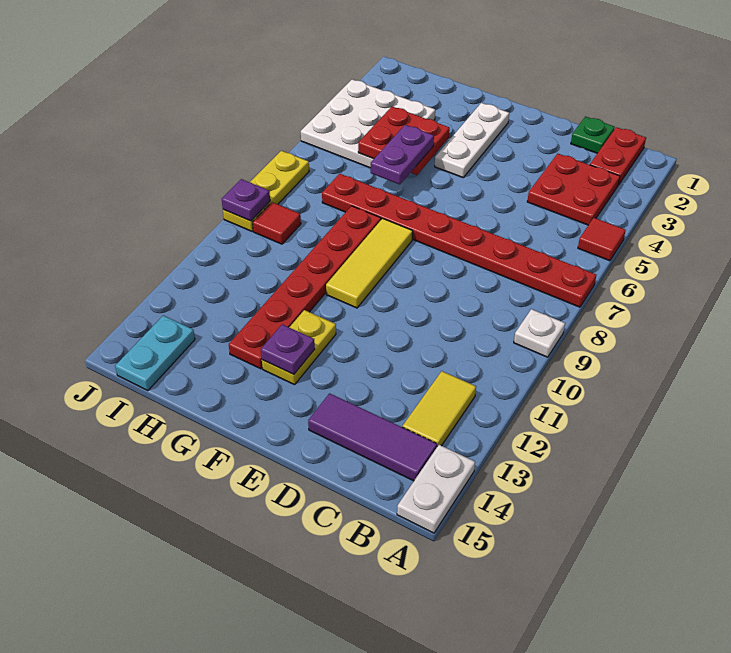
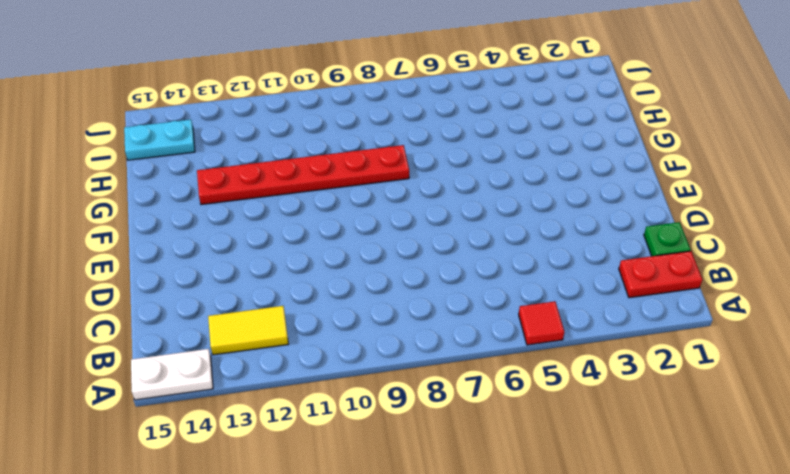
none -> red 1x8 plate [322,174,596,307]
none -> white 1x1 plate [514,309,565,357]
none -> red 2x2 plate [527,154,620,225]

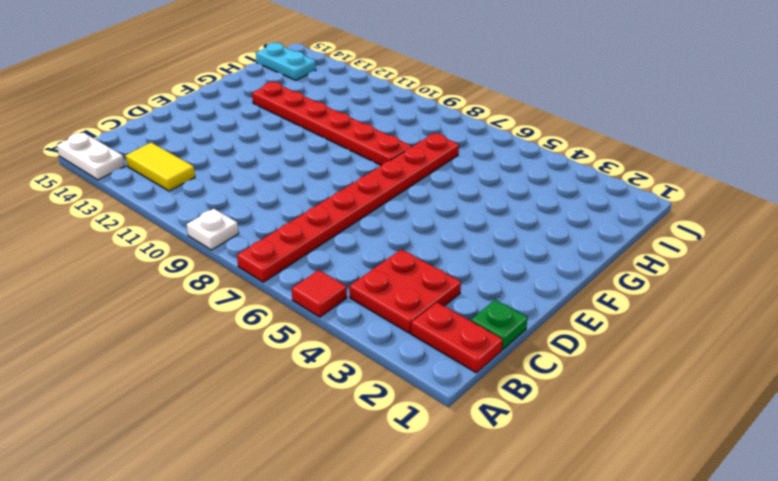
none -> purple 1x3 tile [308,393,437,481]
none -> white 1x3 plate [435,103,509,178]
none -> yellow 1x3 tile [326,218,413,308]

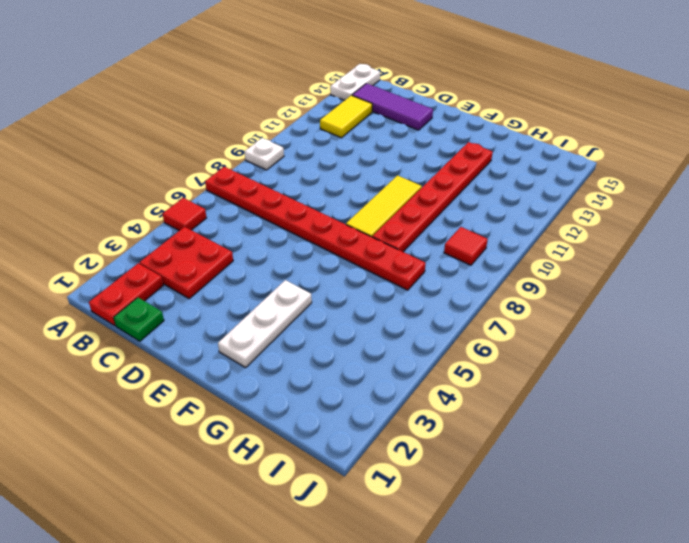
none -> yellow 1x2 plate [262,310,336,385]
none -> white 3x3 plate [301,79,435,168]
none -> cyan 1x2 plate [115,315,195,391]

